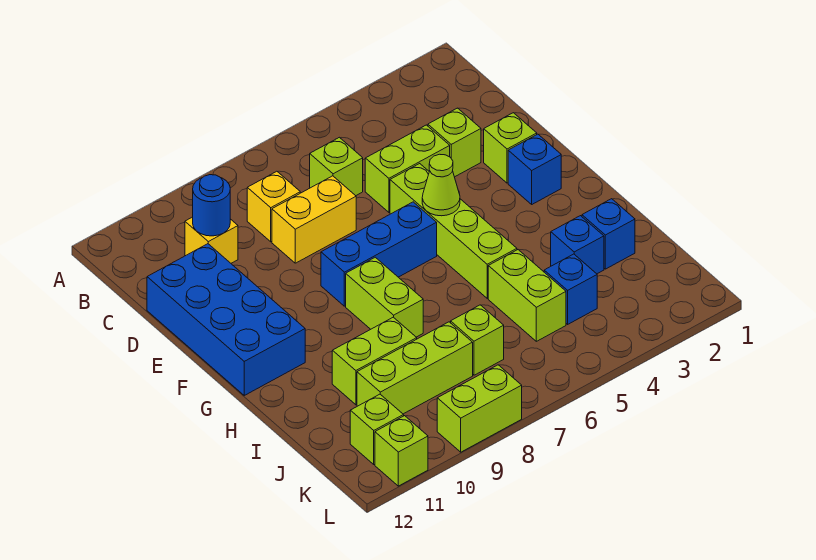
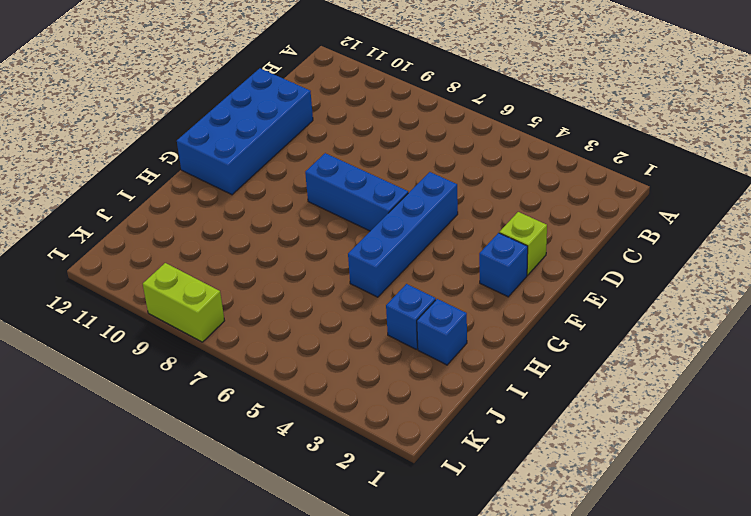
blue 1x4 brick [348,172,458,297] -> lime 1x4 brick [390,164,517,298]
none -> lime 1x1 brick [310,137,363,196]
none -> yellow 1x1 brick [247,171,300,242]
none -> yellow 1x1 brick [185,217,238,263]

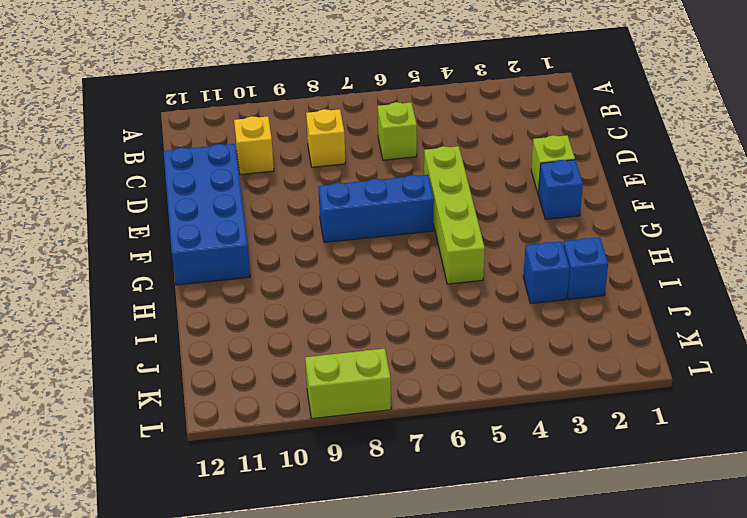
none -> lime 1x1 brick [428,108,481,177]
none -> lime 1x2 brick [365,125,450,212]
none -> yellow 1x2 brick [272,176,356,263]

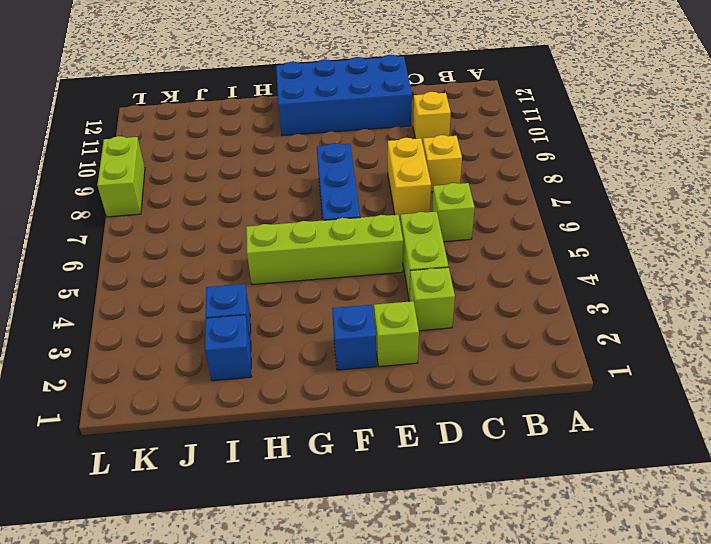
none -> lime 1x2 brick [346,257,423,337]
none -> lime 1x2 brick [488,250,566,341]
none -> lime 1x2 brick [332,317,417,405]

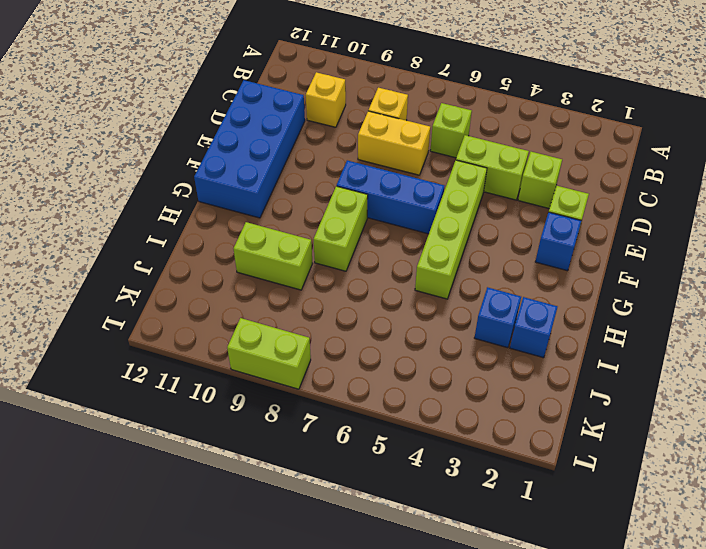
none -> lime 1x2 brick [488,250,566,341]
none -> blue 1x1 brick [544,254,597,324]
none -> lime 1x1 brick [451,305,504,375]

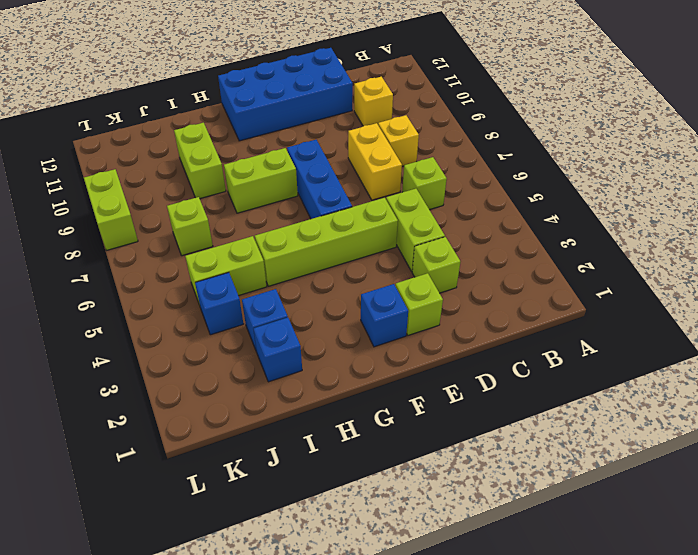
none -> lime 1x3 brick [357,322,473,414]
none -> lime 1x1 brick [350,394,404,464]
none -> lime 1x1 brick [375,416,428,486]

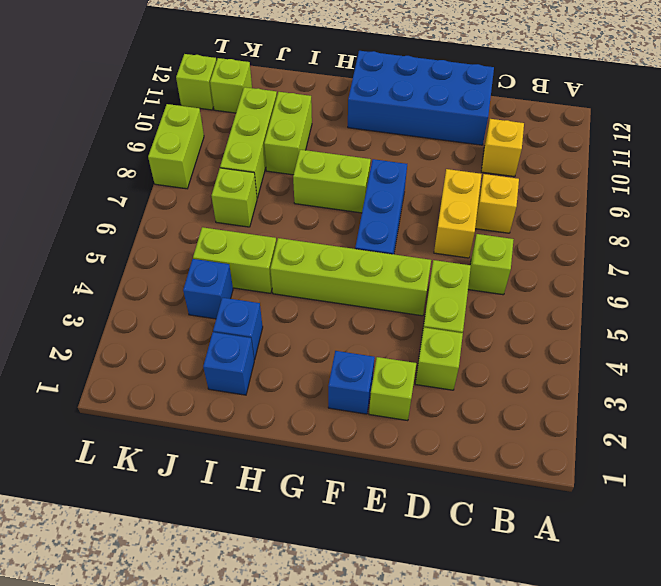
none -> blue 1x1 round brick [193,175,230,236]
none -> lime 1x1 cone [422,154,460,216]

